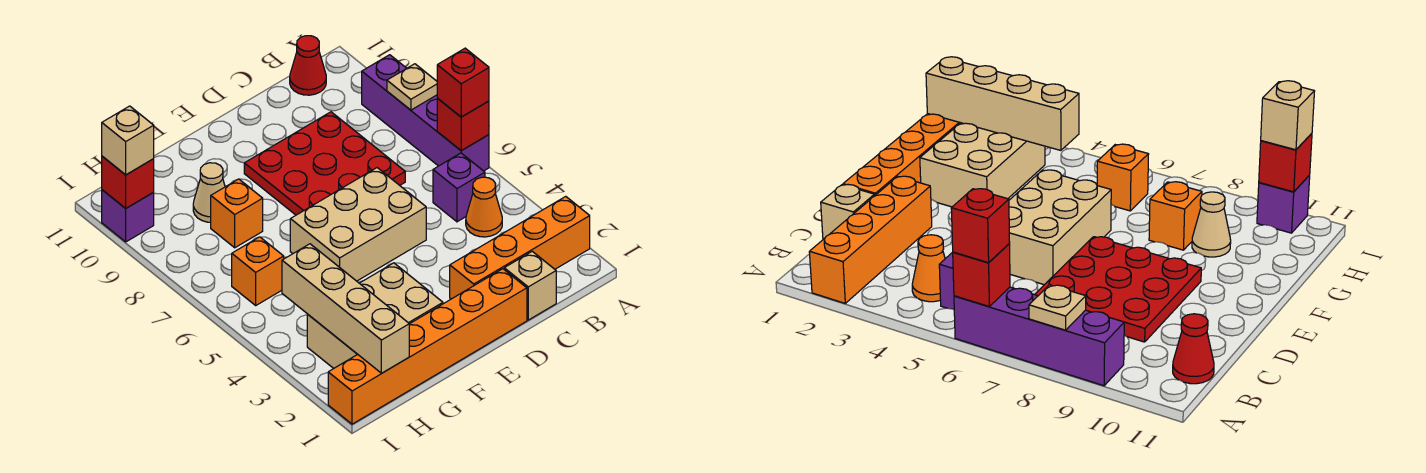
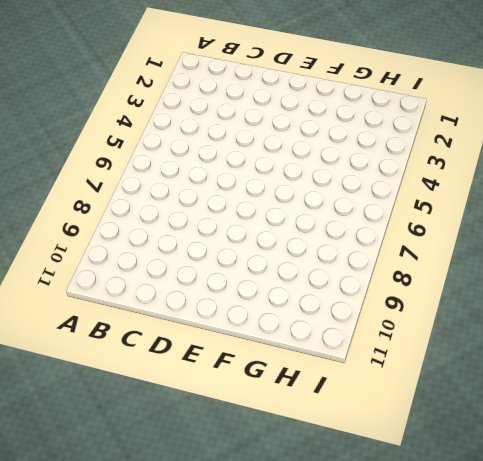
none -> orange 1x4 brick [450,196,590,299]
none -> purple 1x4 brick [362,55,489,171]
none -> orange 1x1 cone [466,177,502,237]

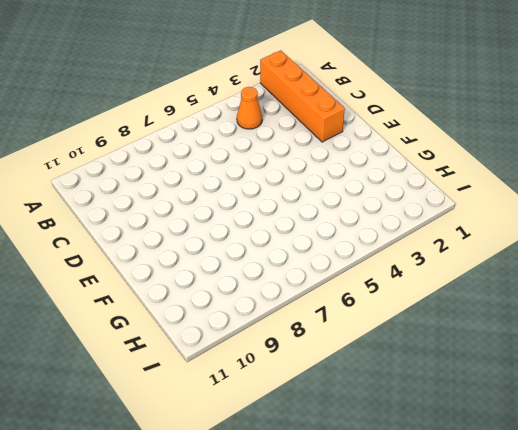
none -> purple 1x4 brick [362,55,489,171]
none -> purple 1x1 brick [433,153,485,222]
none -> red 1x1 cone [290,36,326,95]

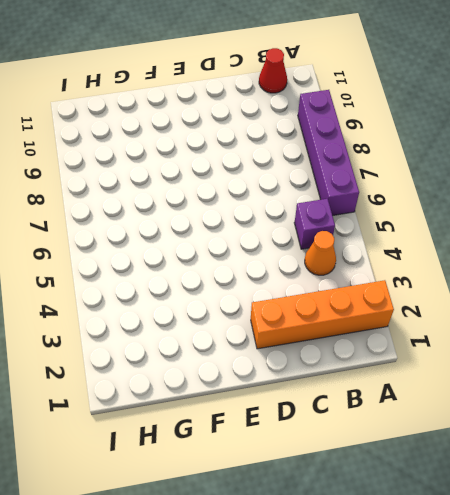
none -> tan 1x1 brick [504,251,556,320]
none -> red 3x3 plate [244,112,405,215]
none -> orange 1x6 brick [328,269,527,424]

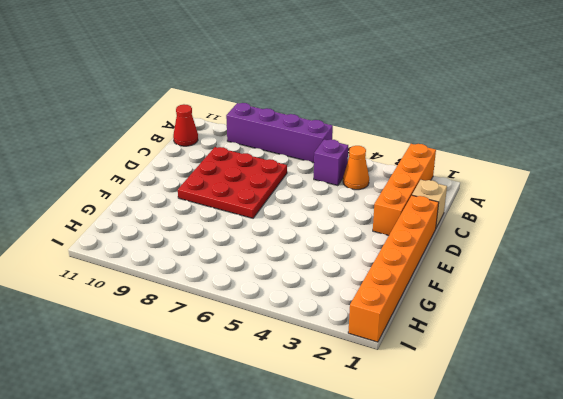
none -> tan 2x3 brick [290,168,426,281]
none -> tan 2x3 brick [307,263,443,368]
none -> orange 1x1 brick [211,179,263,248]

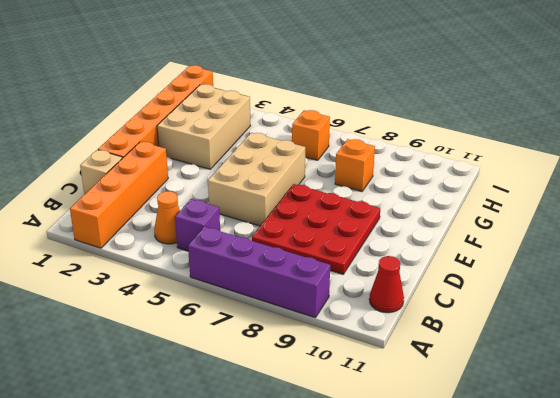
none -> tan 1x1 cone [193,163,225,222]
none -> purple 1x1 brick [102,190,154,242]
none -> red 1x1 brick [437,98,489,151]

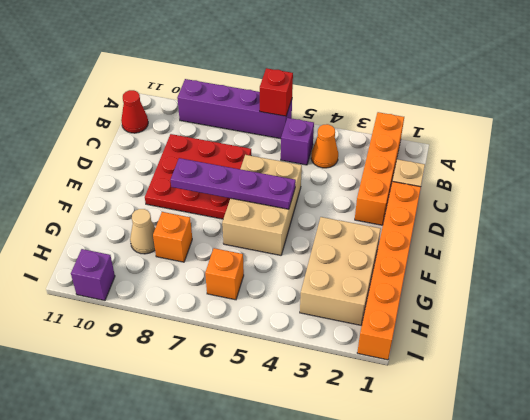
purple 1x4 plate [171,158,296,209] -> none
none -> tan 1x1 plate [387,64,437,110]
none -> tan 1x4 brick [282,244,409,373]
none -> red 1x1 brick [102,156,154,208]

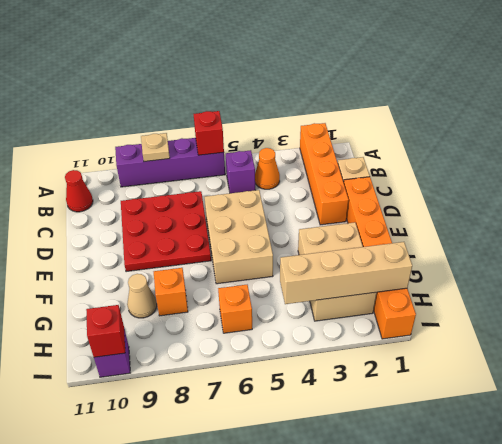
none -> red 1x1 brick [437,48,489,117]
none -> tan 1x1 brick [102,106,154,175]

